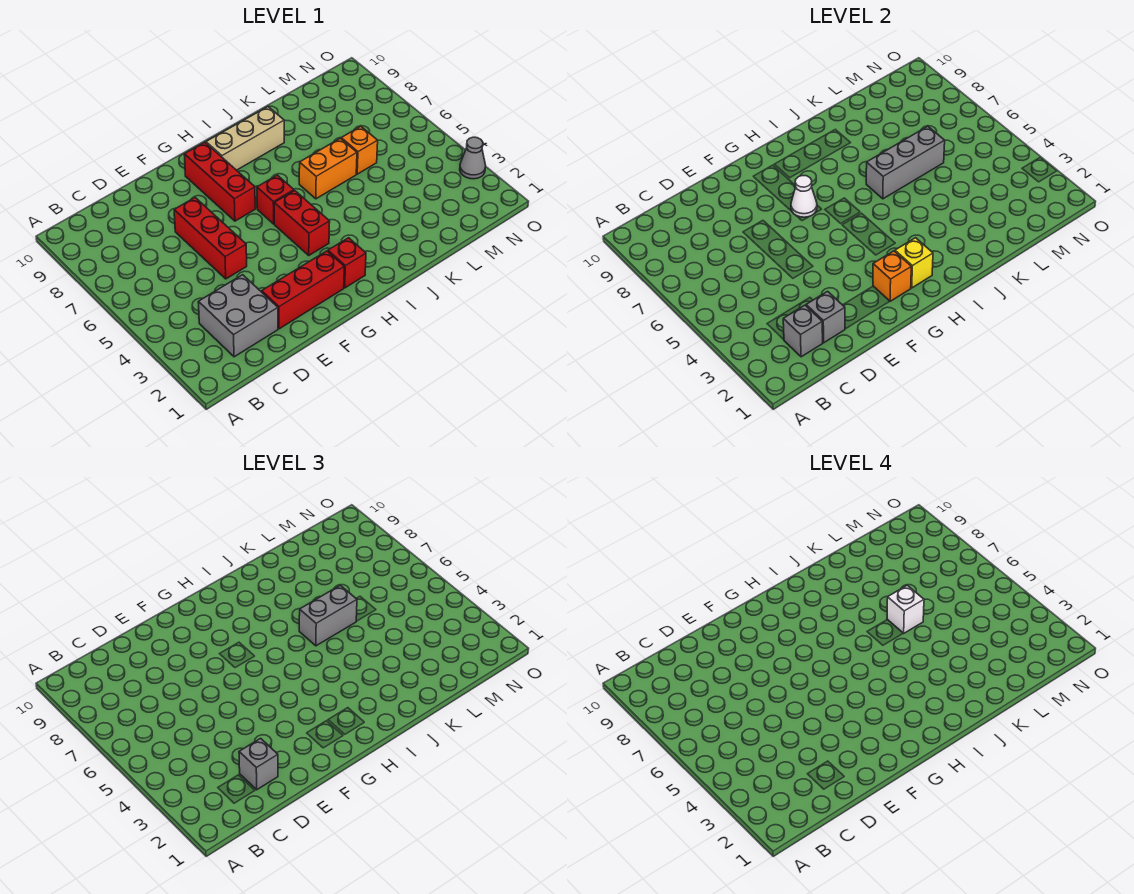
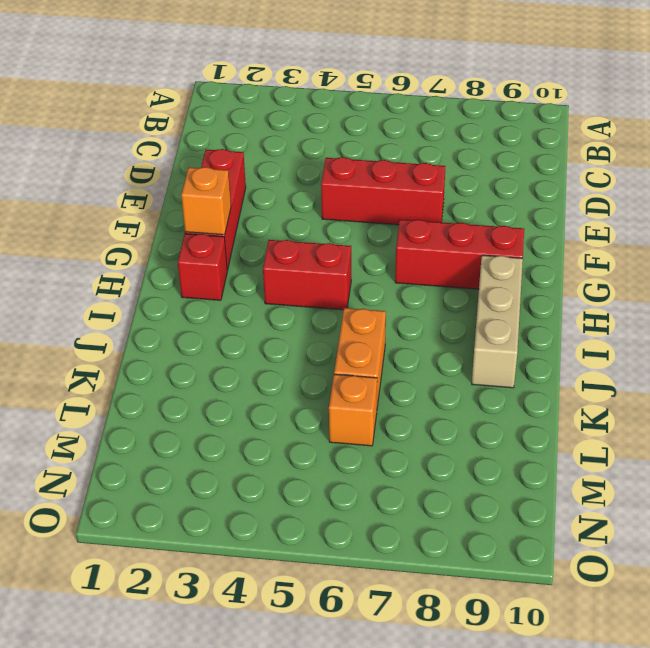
none -> grey 2x2 brick [198,275,278,357]
none -> red 1x1 brick [257,175,294,224]
none -> grey 1x1 cone [460,137,486,179]

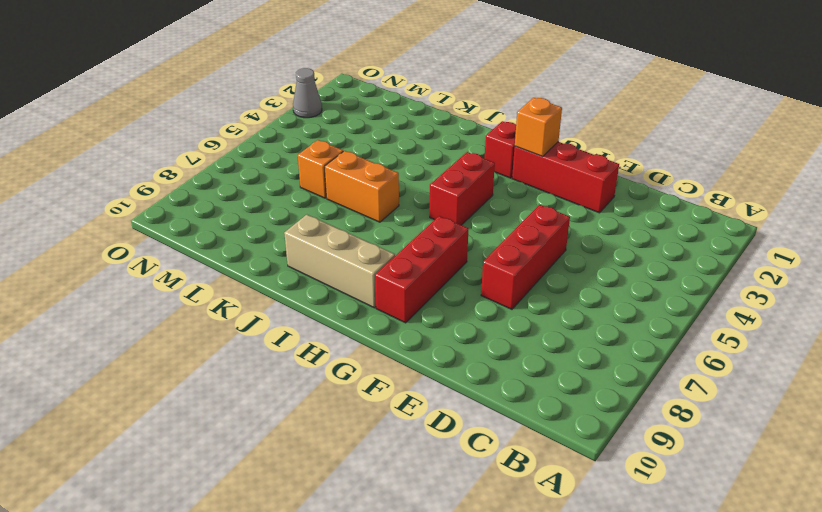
none -> grey 2x2 brick [198,275,278,357]
none -> red 1x1 brick [257,175,294,224]
none -> grey 1x1 brick [783,305,823,357]

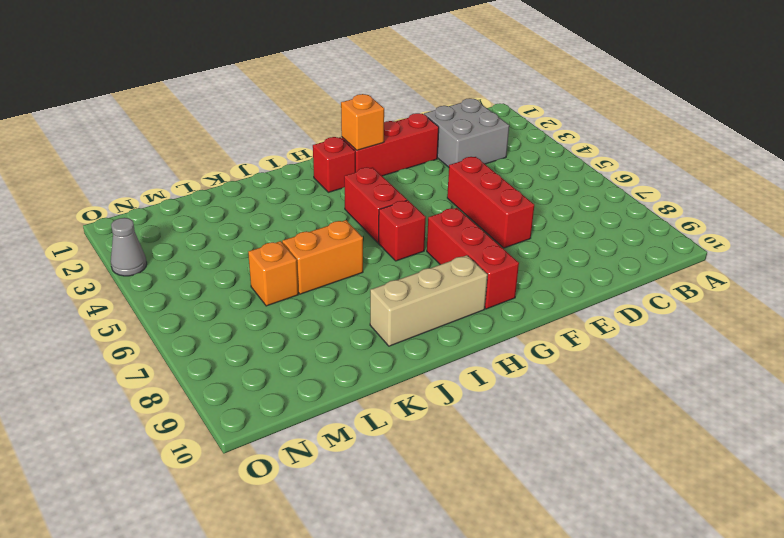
none -> grey 1x1 brick [783,305,823,357]
none -> grey 1x1 brick [806,291,845,343]
none -> white 1x1 cone [791,176,817,217]

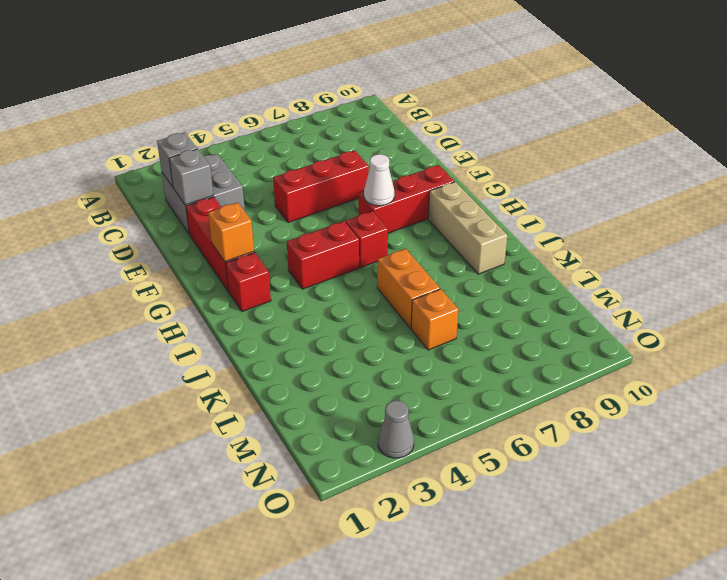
none -> yellow 1x1 brick [895,238,933,288]
none -> grey 1x3 brick [866,126,945,199]
none -> grey 1x1 brick [239,738,278,790]

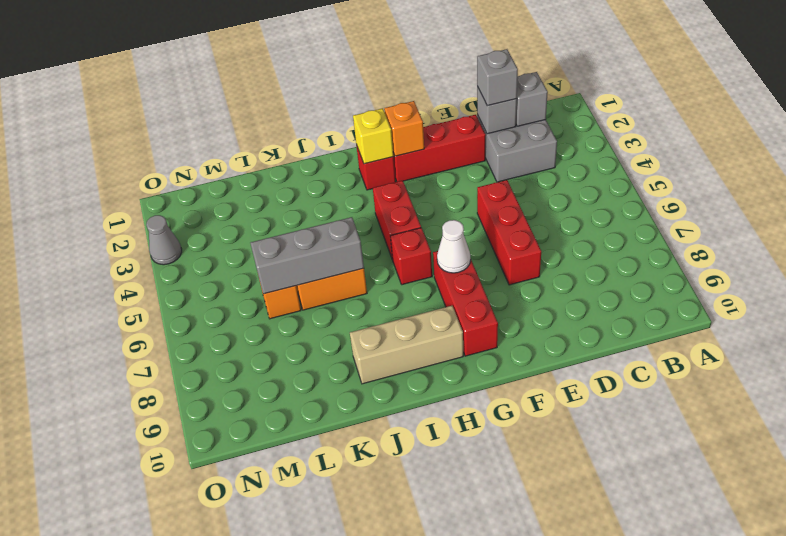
none -> grey 1x2 brick [299,585,357,646]
none -> white 1x1 brick [887,585,924,633]

